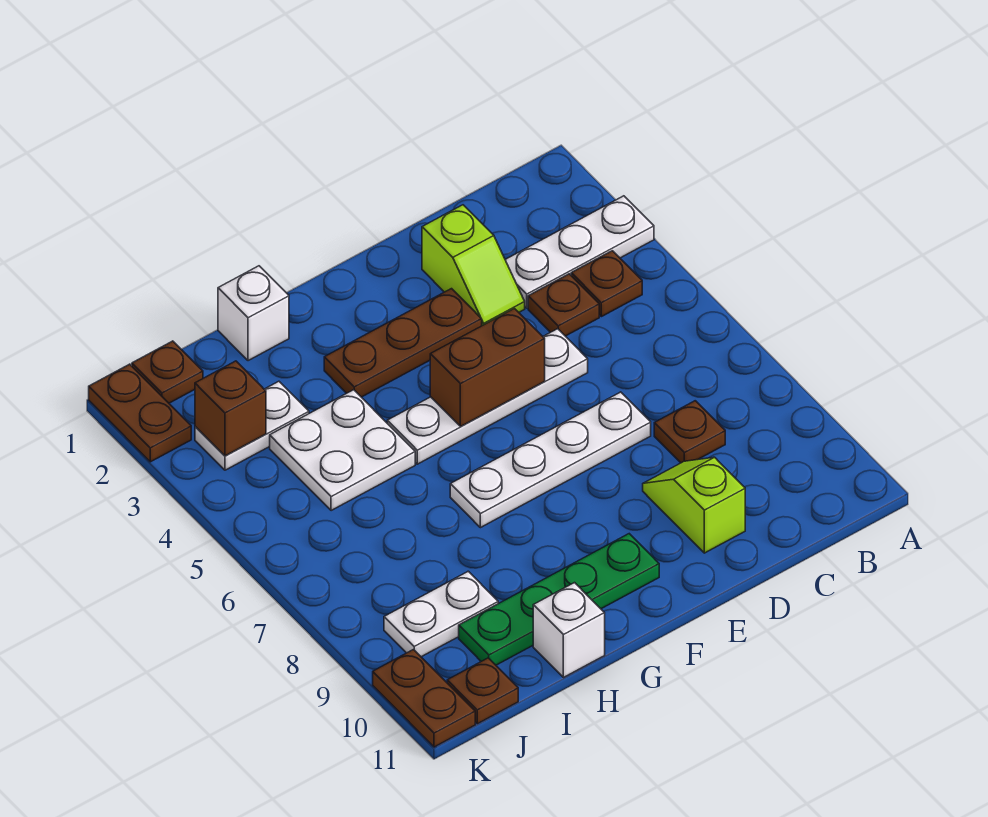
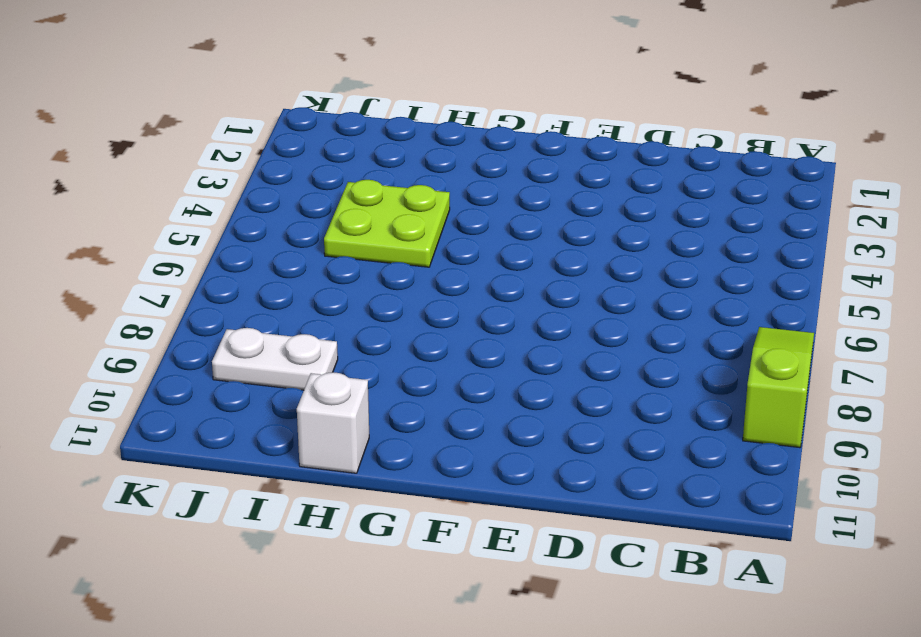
lime 1x3 slope [743,327,814,448] -> none
lime 2x2 plate [324,180,450,267] -> white 2x2 plate [270,390,415,511]
none -> white 1x3 plate [505,196,654,308]
none -> brown 1x1 plate [571,251,642,317]
none -> brown 1x1 plate [528,274,599,336]

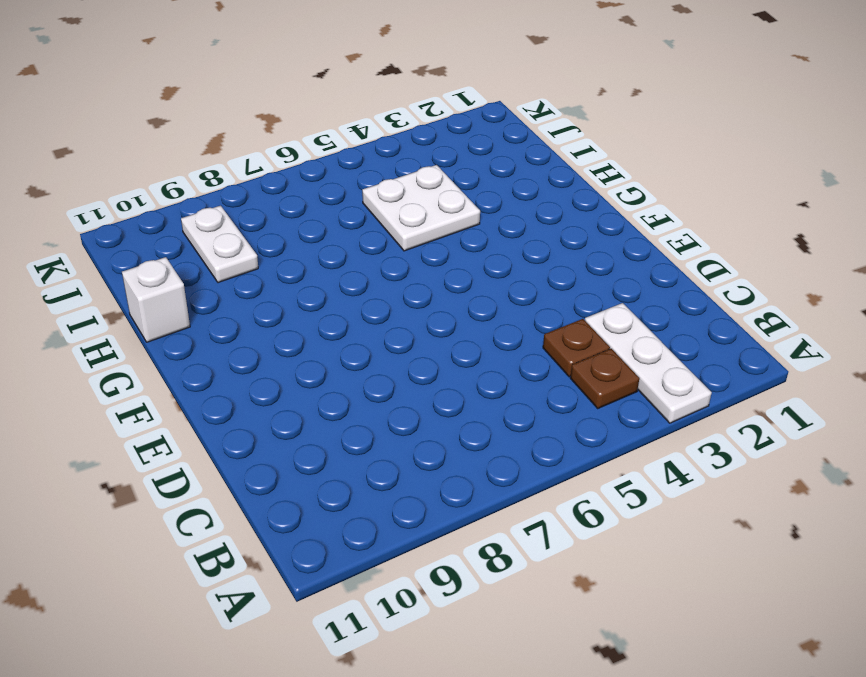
none -> brown 1x1 plate [654,401,725,463]
none -> lime 1x2 slope [422,205,525,326]
none -> white 1x4 plate [387,329,588,464]

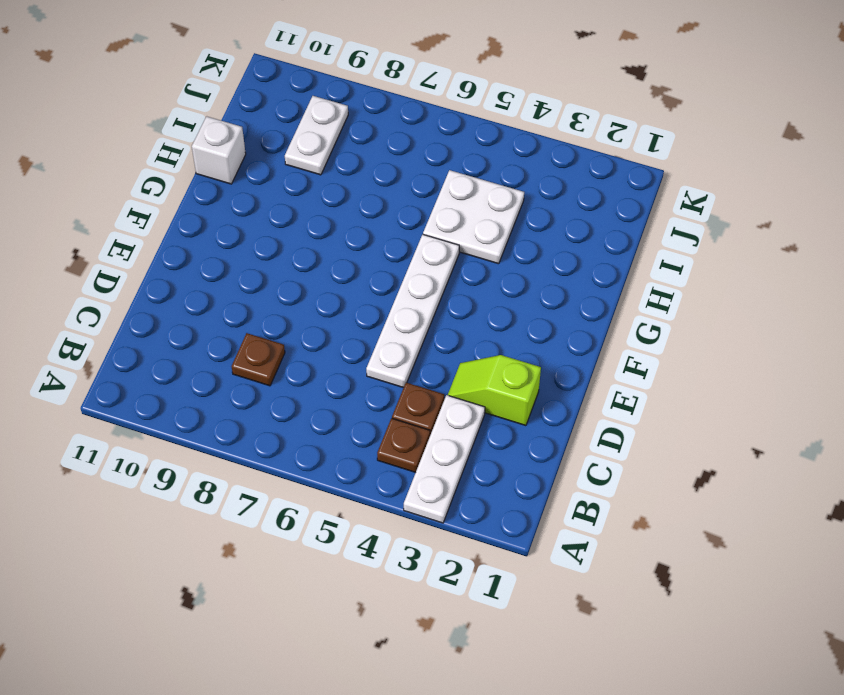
none -> white 1x4 plate [450,392,651,528]
none -> lime 1x2 slope [643,457,745,553]
none -> brown 1x3 plate [324,289,482,397]

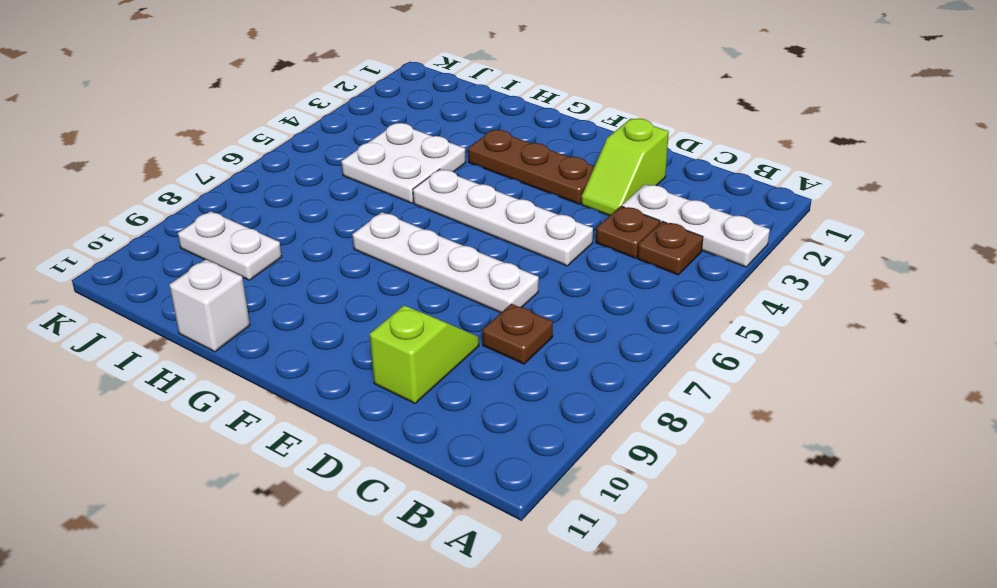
none -> green 1x4 plate [459,534,659,665]
none -> white 1x1 brick [218,266,289,361]
none -> white 1x2 plate [195,381,309,470]

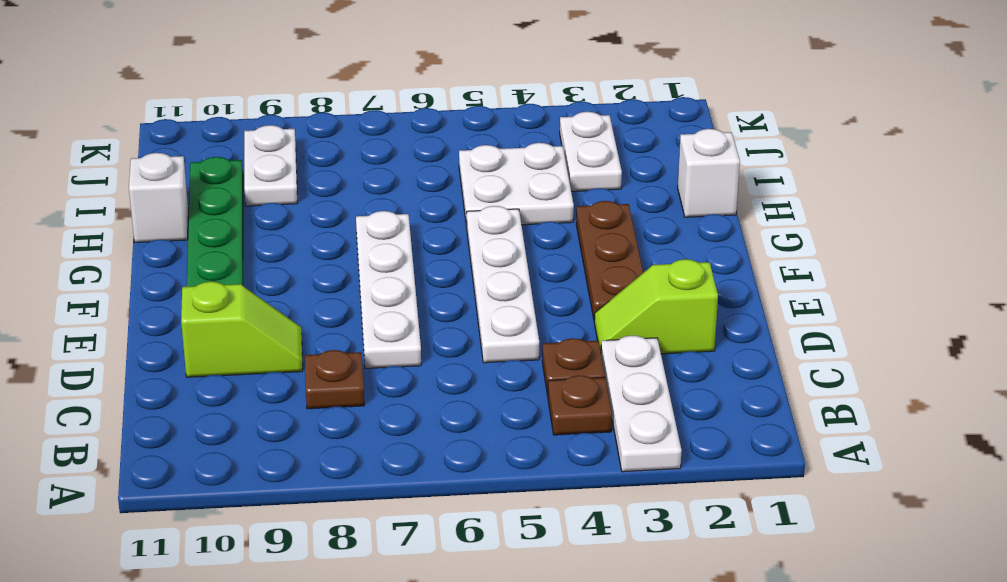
none -> brown 1x1 plate [132,341,203,403]
none -> brown 1x1 plate [447,658,518,724]
none -> brown 1x2 plate [89,364,191,462]

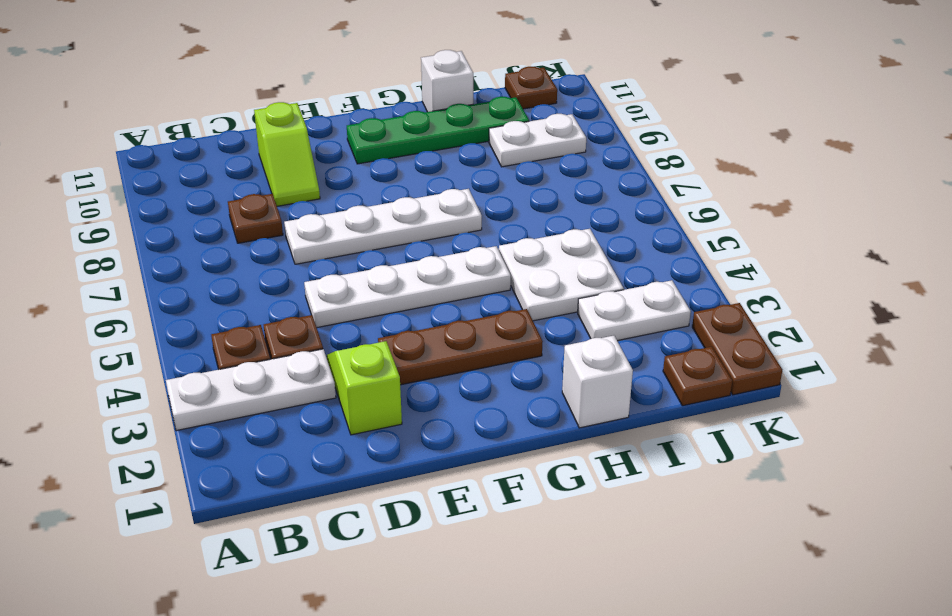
none -> brown 1x2 plate [373,649,475,747]
none -> brown 1x2 brick [430,309,545,427]
none -> brown 1x1 brick [195,361,266,456]

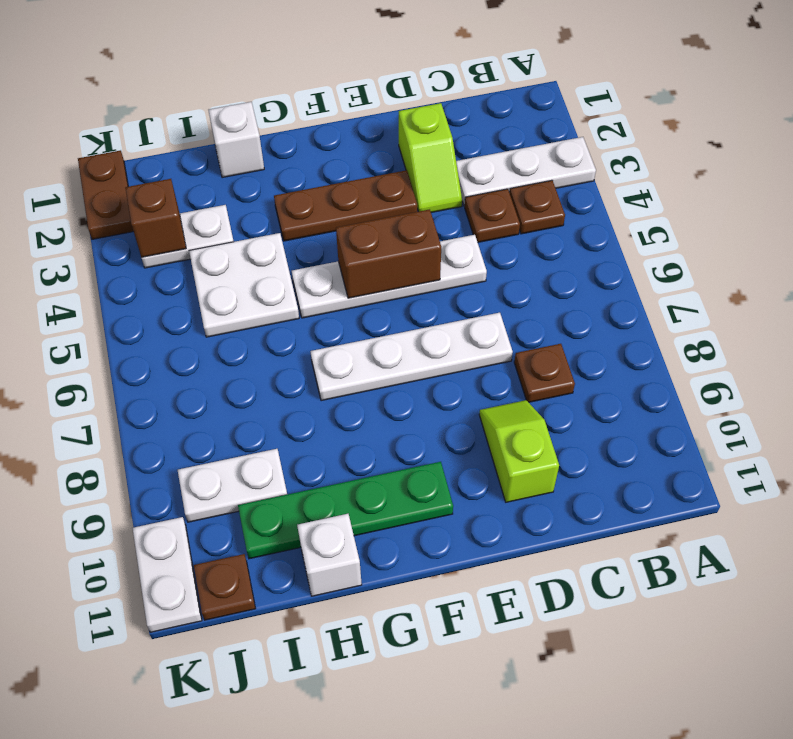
white 1x2 plate [133,517,202,632] -> brown 1x2 plate [373,649,475,747]
none -> brown 1x1 plate [132,341,203,403]

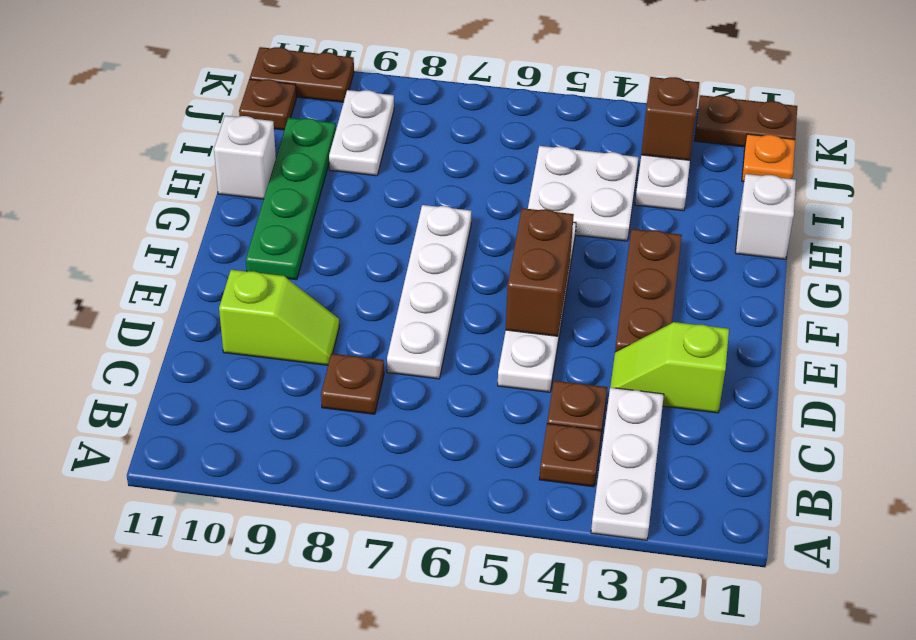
orange 1x1 plate [742,134,795,182] -> brown 1x1 plate [132,341,203,403]

